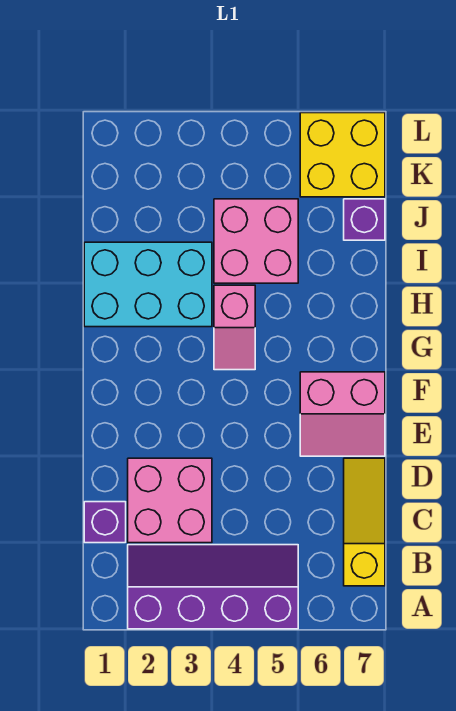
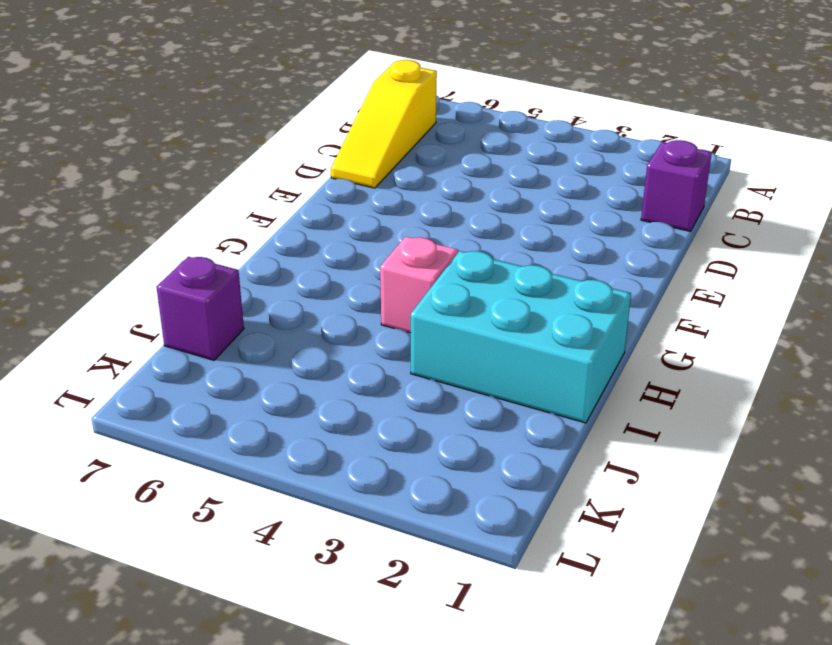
none -> purple 2x4 slope [128,545,298,629]
none -> pink 2x2 brick [128,458,212,543]

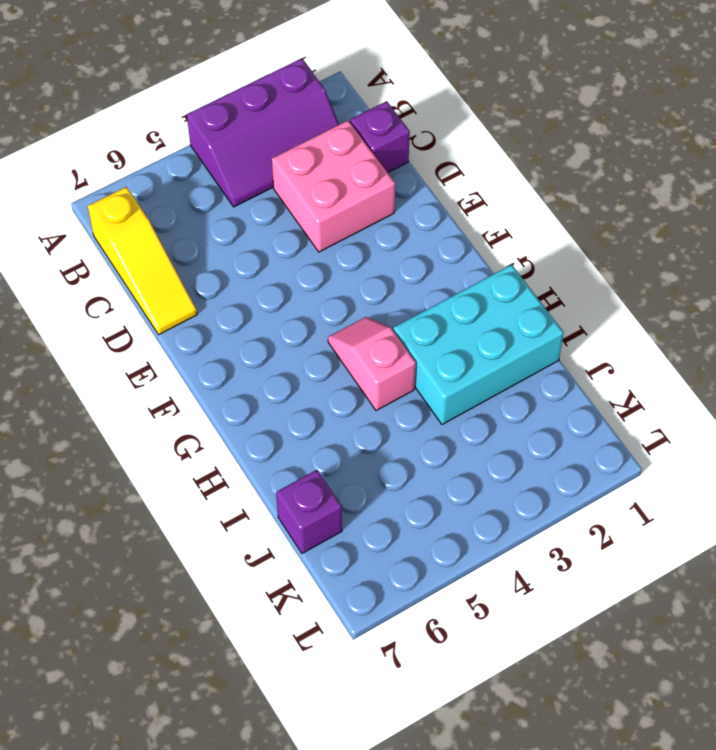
purple 2x3 slope [187,58,339,207] -> purple 2x4 slope [128,545,298,629]
none -> pink 2x2 slope [300,372,385,456]
none -> pink 2x2 brick [214,199,298,283]

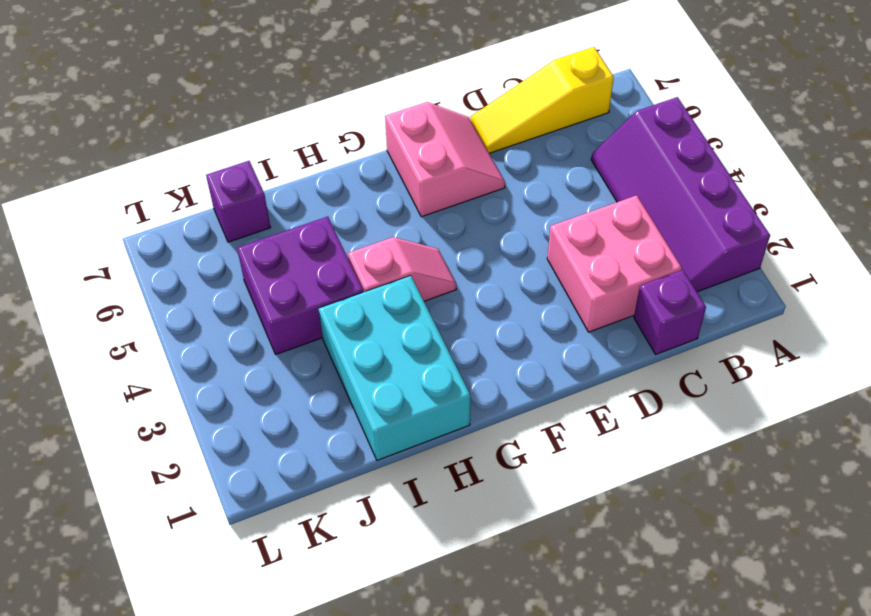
purple 2x2 brick [237,217,363,354] -> pink 2x2 brick [214,199,298,283]
none -> yellow 2x2 brick [300,113,385,197]

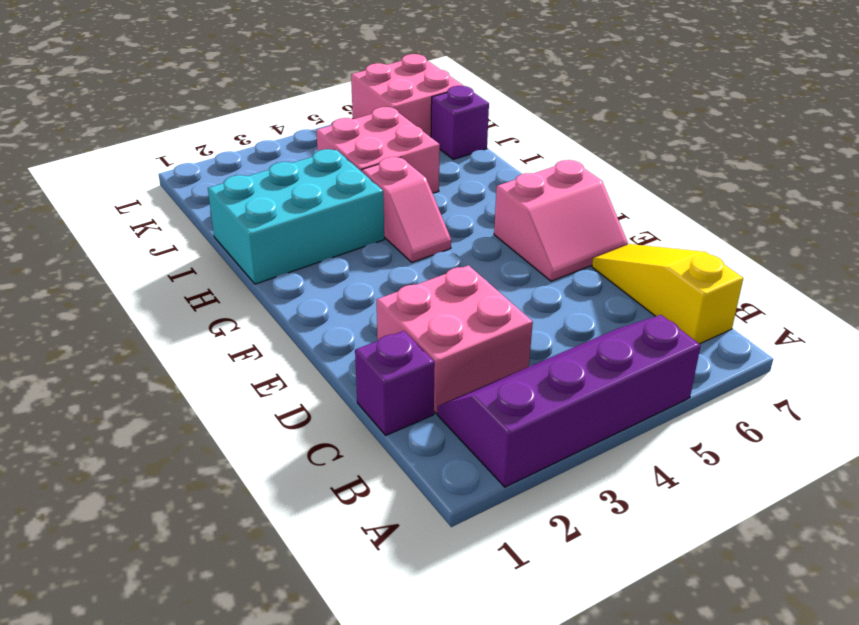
pink 2x2 brick [351,54,463,137] -> yellow 2x2 brick [300,113,385,197]

